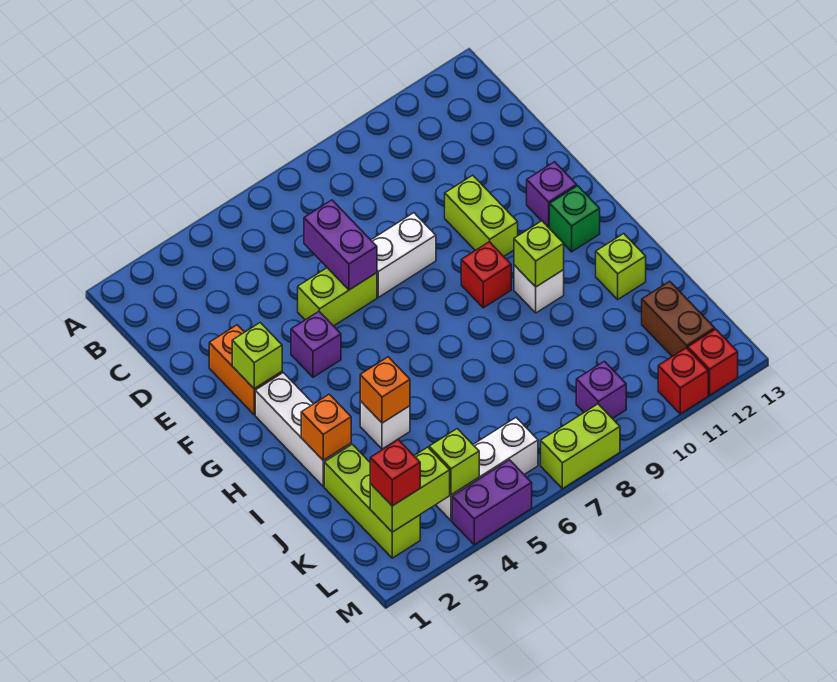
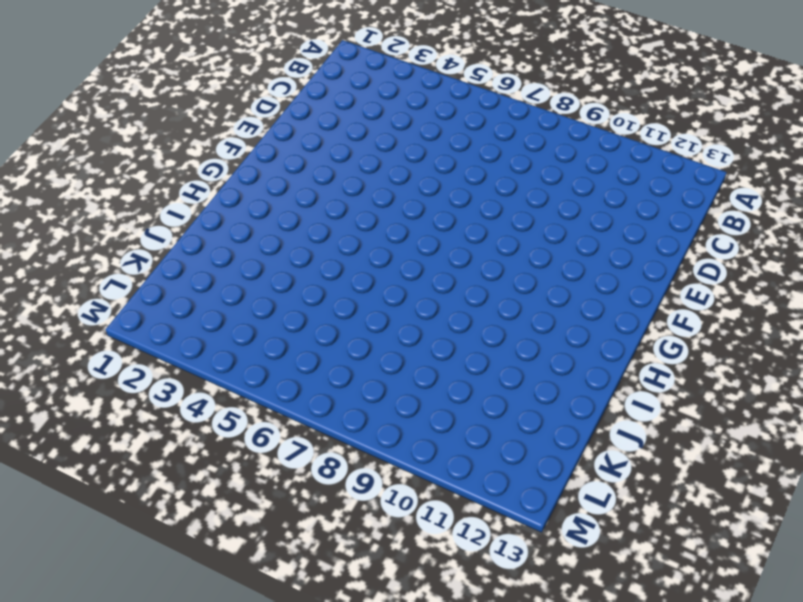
none -> orange 1x2 brick [209,325,282,415]
none -> lime 1x2 brick [298,268,377,326]
none -> white 1x2 brick [371,213,436,297]

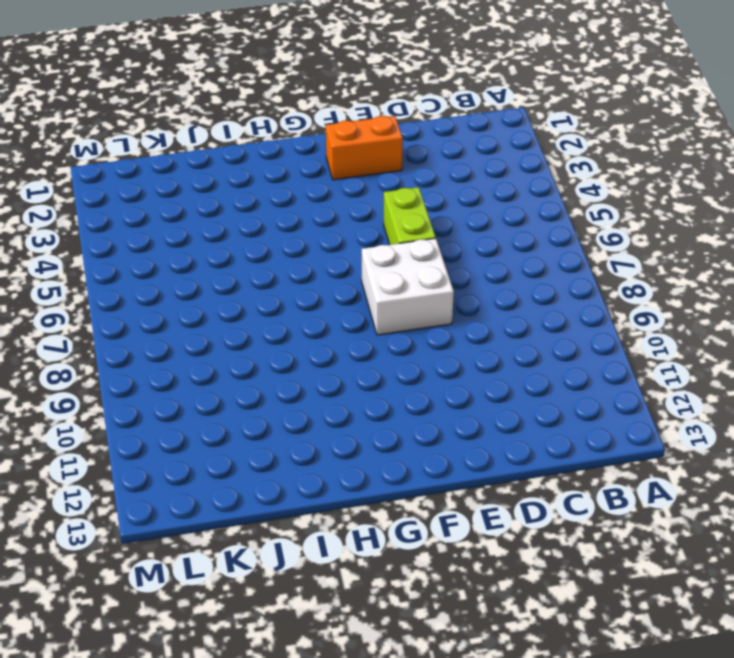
white 2x2 brick [362,238,454,335] -> white 1x2 brick [371,213,436,297]
none -> lime 1x2 brick [445,175,518,256]
none -> purple 1x1 brick [291,311,341,377]
none -> purple 1x1 brick [527,162,577,228]

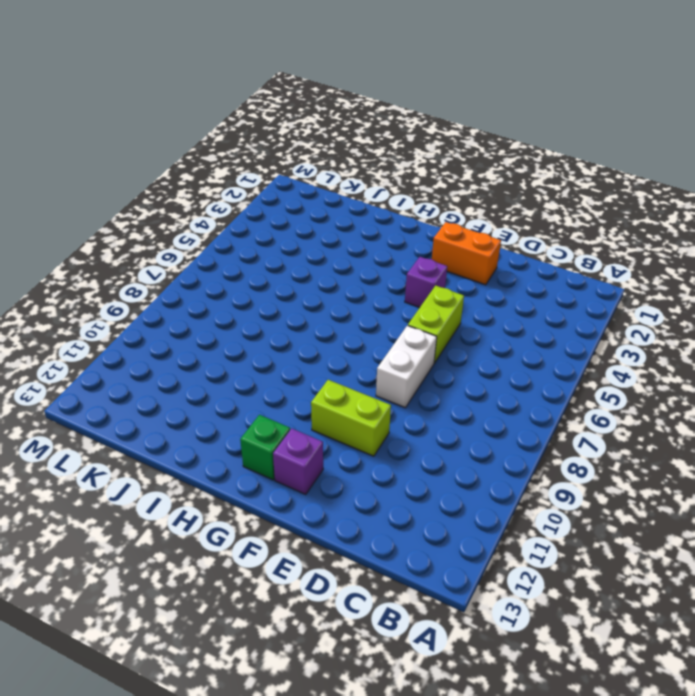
none -> white 1x3 brick [255,373,351,486]
none -> red 1x1 brick [461,242,511,308]
none -> white 1x1 brick [514,265,564,313]

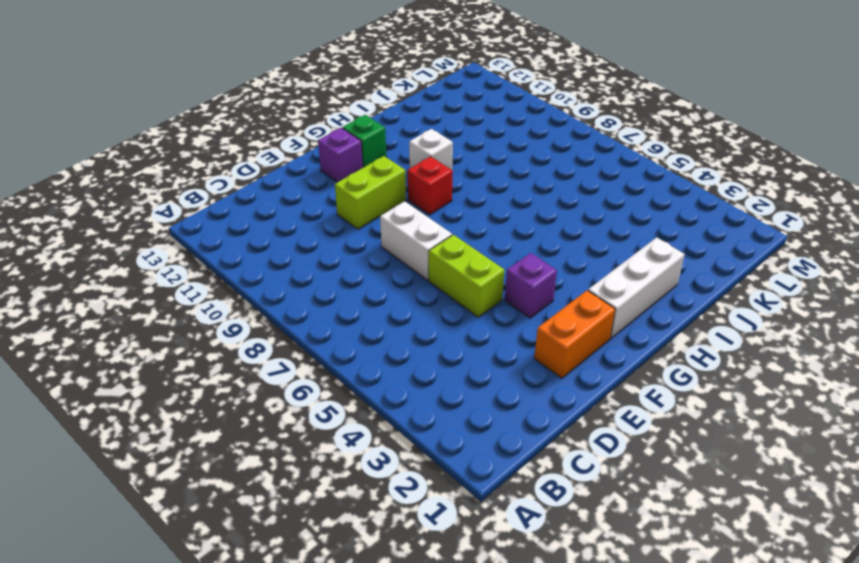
none -> white 1x1 brick [360,401,410,449]
none -> lime 1x1 brick [596,234,646,299]
none -> lime 1x3 brick [324,444,420,558]

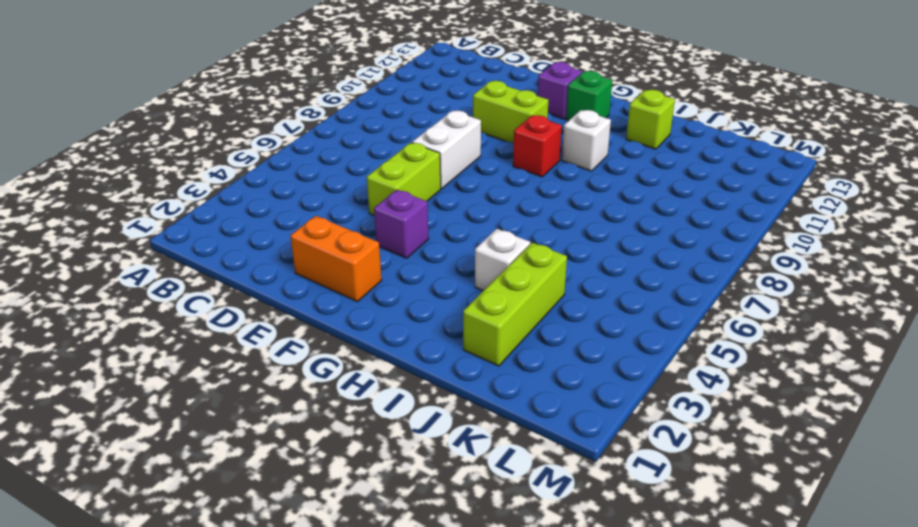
lime 1x3 brick [463,243,567,366] -> lime 1x3 brick turned to [324,444,420,558]
none -> white 1x3 brick [255,373,351,486]
none -> brown 1x2 brick [642,281,715,357]
none -> white 1x3 brick [436,418,538,521]

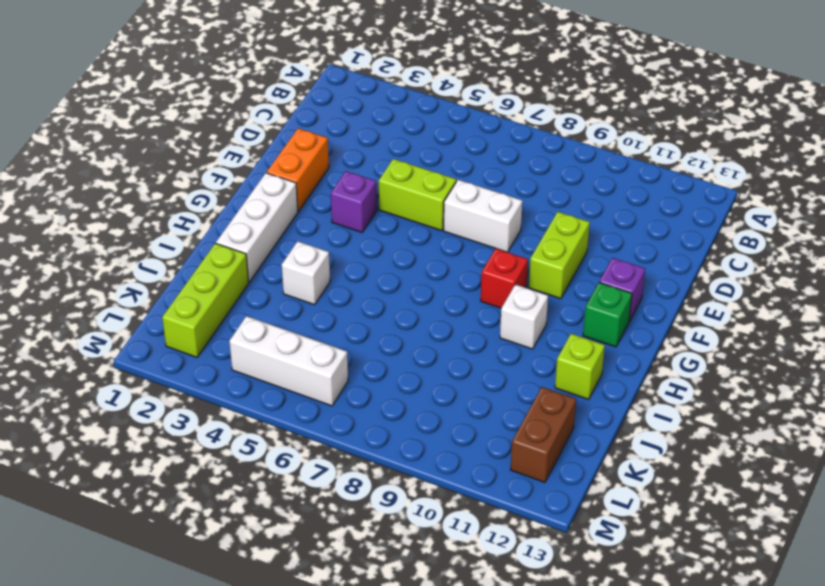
none -> purple 1x1 brick [576,361,626,419]
none -> purple 1x2 brick [452,460,532,545]
none -> lime 1x2 brick [541,404,620,489]

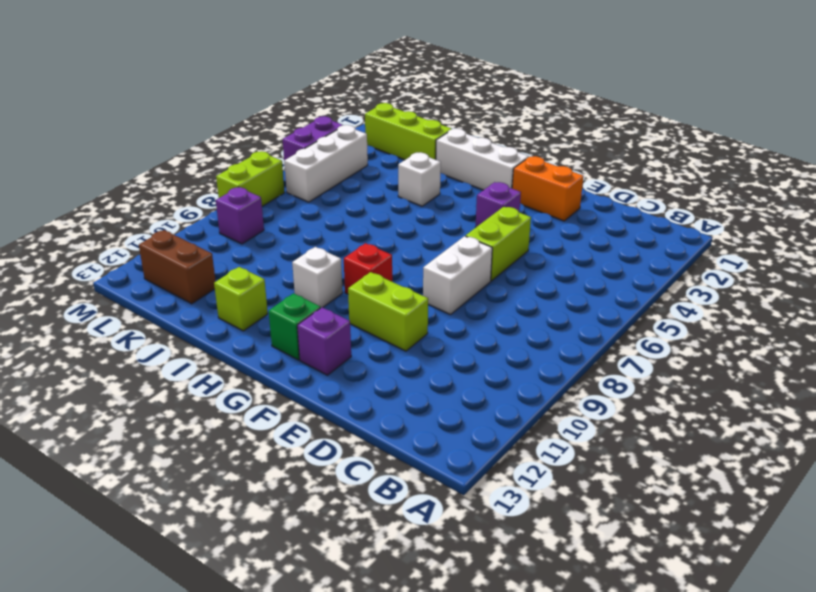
none -> red 1x1 brick [658,348,708,414]
none -> red 1x1 brick [688,329,738,395]
none -> purple 1x2 brick [304,200,377,290]

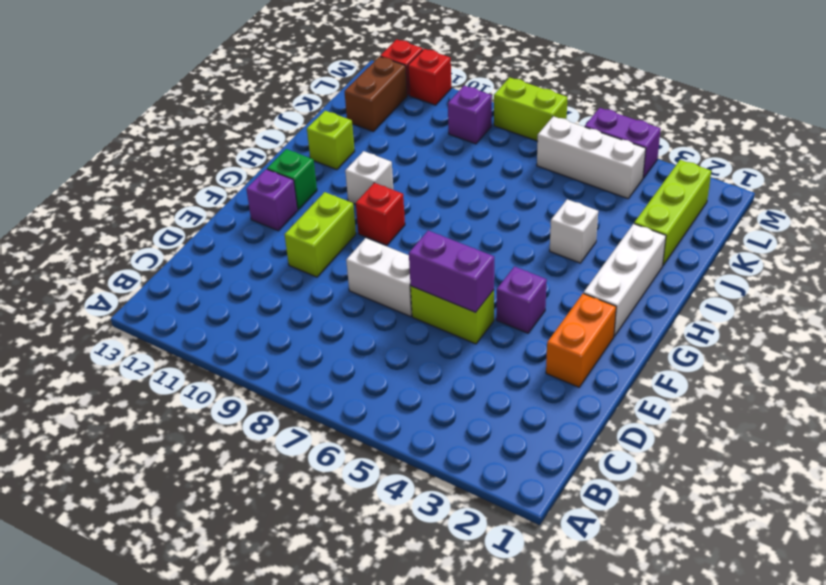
purple 1x2 brick [409,231,494,312] -> purple 1x2 brick turned to [304,200,377,290]
none -> lime 1x1 brick [232,323,282,389]
none -> lime 1x1 brick [514,221,564,287]
none -> orange 1x1 brick [301,394,351,460]

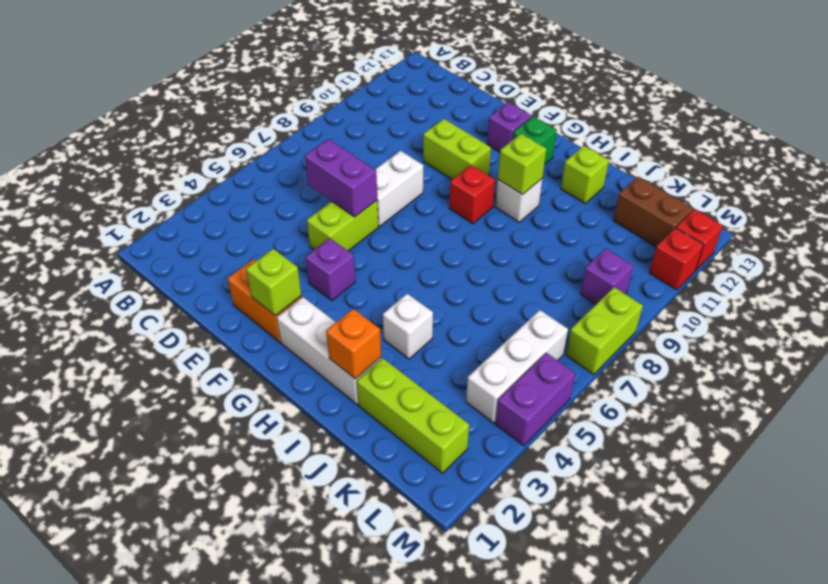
none -> orange 1x1 brick [360,357,410,423]
none -> lime 1x2 brick [370,447,450,532]
none -> lime 1x1 brick [429,429,479,495]

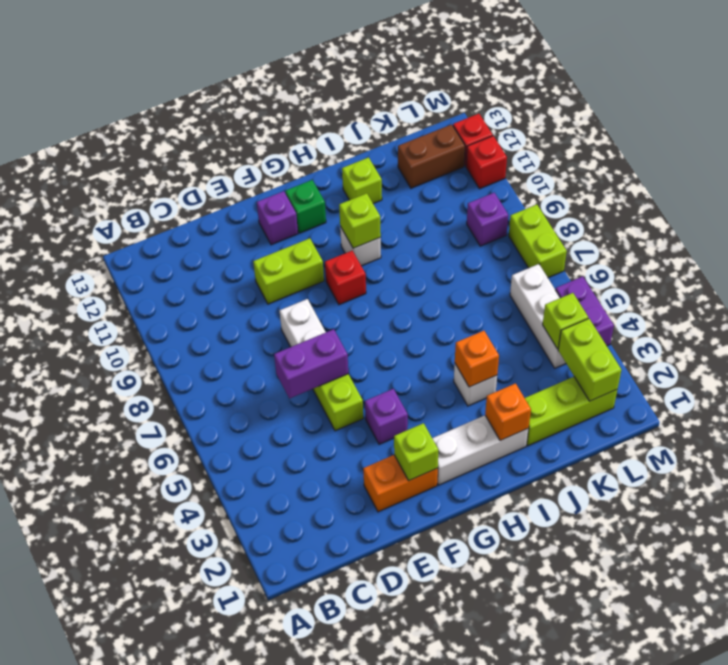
none -> red 1x1 brick [370,440,420,506]

